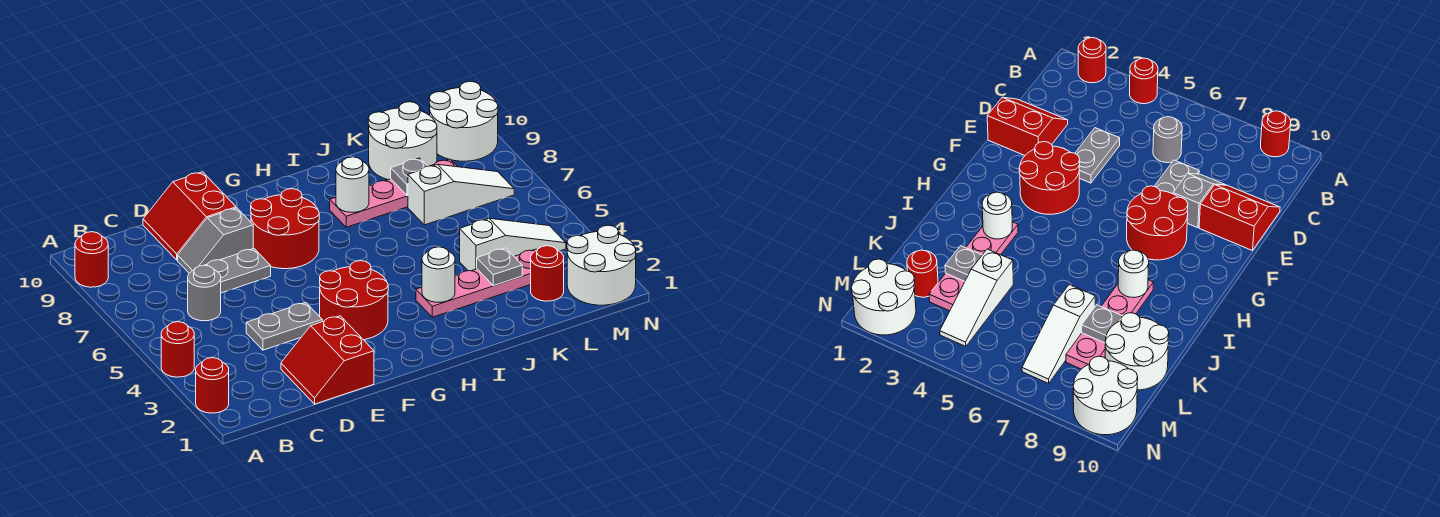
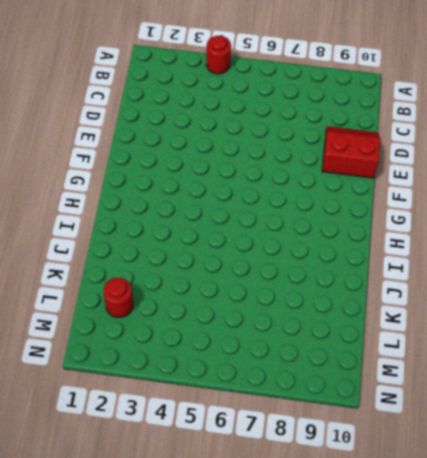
none -> red 1x1 round brick [196,358,229,413]
none -> red 1x1 round brick [75,232,108,287]
none -> grey 1x1 round brick [188,265,221,321]

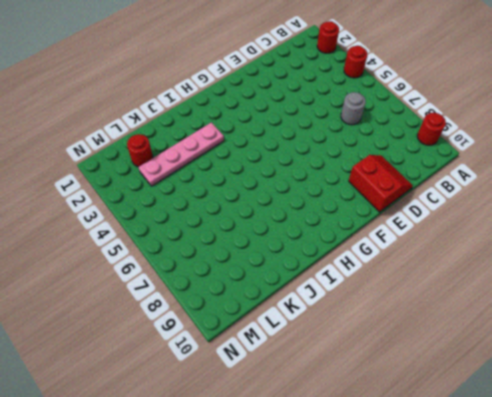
none -> red 2x2 slope [281,316,374,404]
none -> grey 1x2 plate [246,302,322,350]
none -> grey 1x2 plate [205,248,271,293]

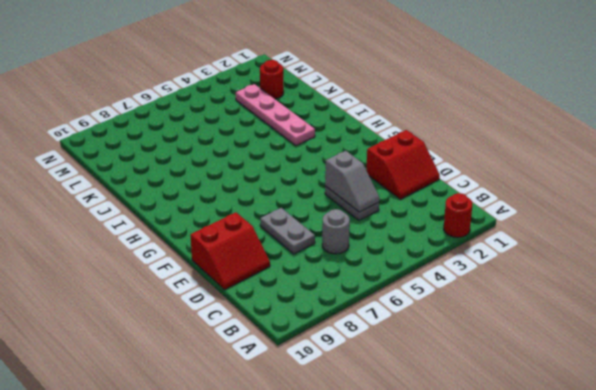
grey 1x2 slope [325,151,379,212] -> grey 1x2 slope moved to [178,208,253,273]
none -> red 1x1 round brick [161,322,194,377]
none -> red 1x1 round brick [75,232,108,287]
none -> red 2x2 round brick [320,261,388,340]

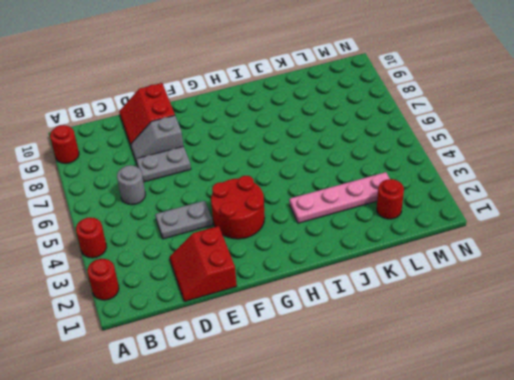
none -> red 2x2 round brick [251,189,319,269]
none -> pink 1x4 plate [330,159,457,227]
none -> white 1x3 slope [460,219,566,271]

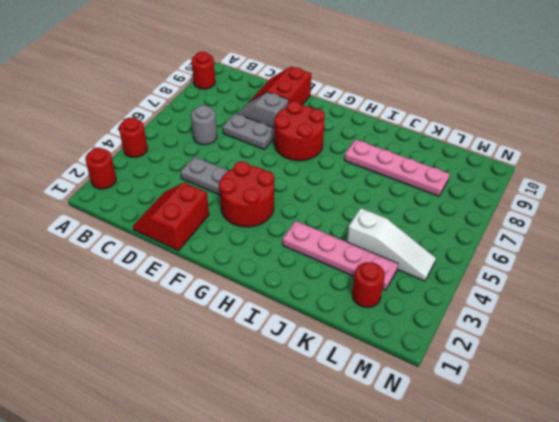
none -> white 1x3 slope [408,164,514,225]
none -> white 2x2 round brick [368,102,437,180]
none -> white 2x2 round brick [567,225,636,305]

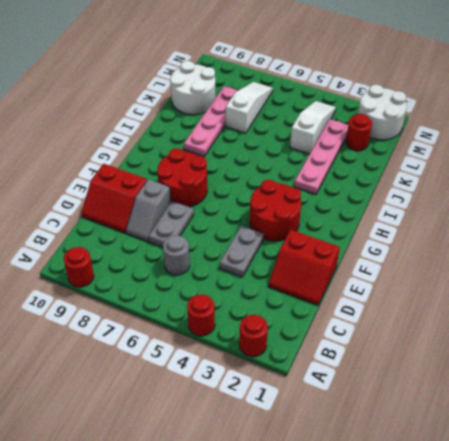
none -> white 2x2 round brick [429,81,498,161]
none -> white 1x1 round brick [422,247,455,302]
none -> white 1x1 round brick [336,157,369,212]

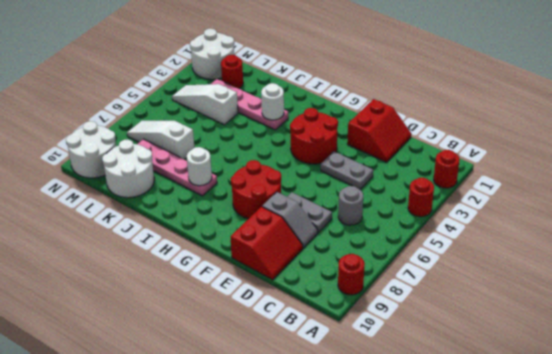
none -> grey 1x1 plate [477,248,522,286]
none -> grey 1x1 plate [391,158,427,196]

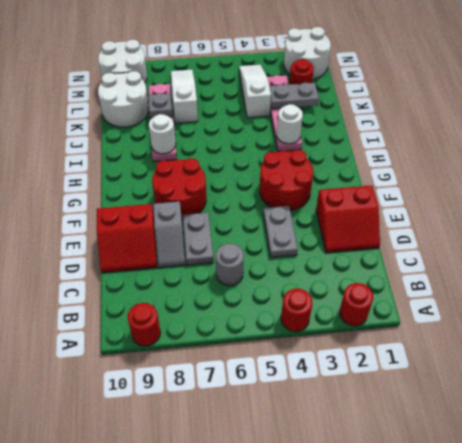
grey 1x2 plate [269,83,319,109] -> grey 1x1 plate [477,248,522,286]

